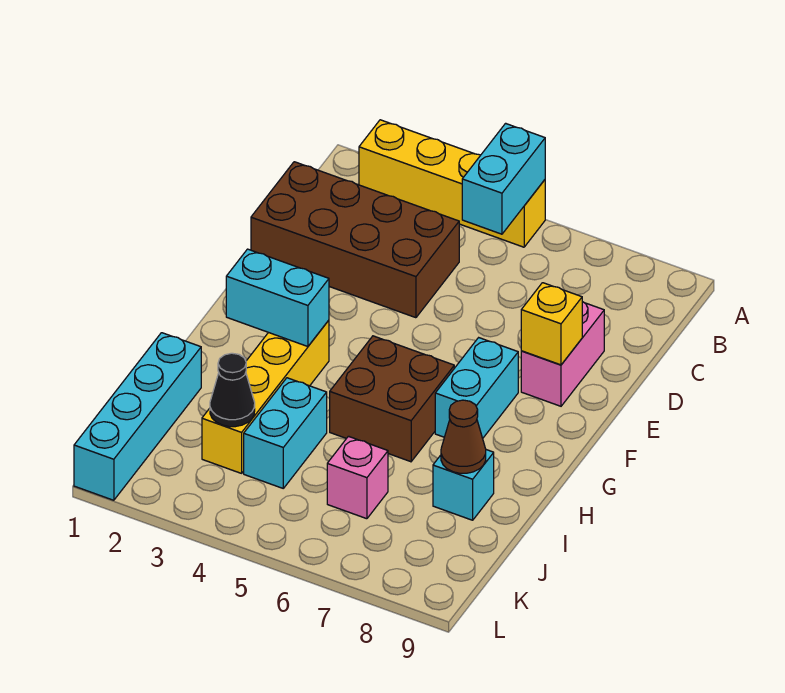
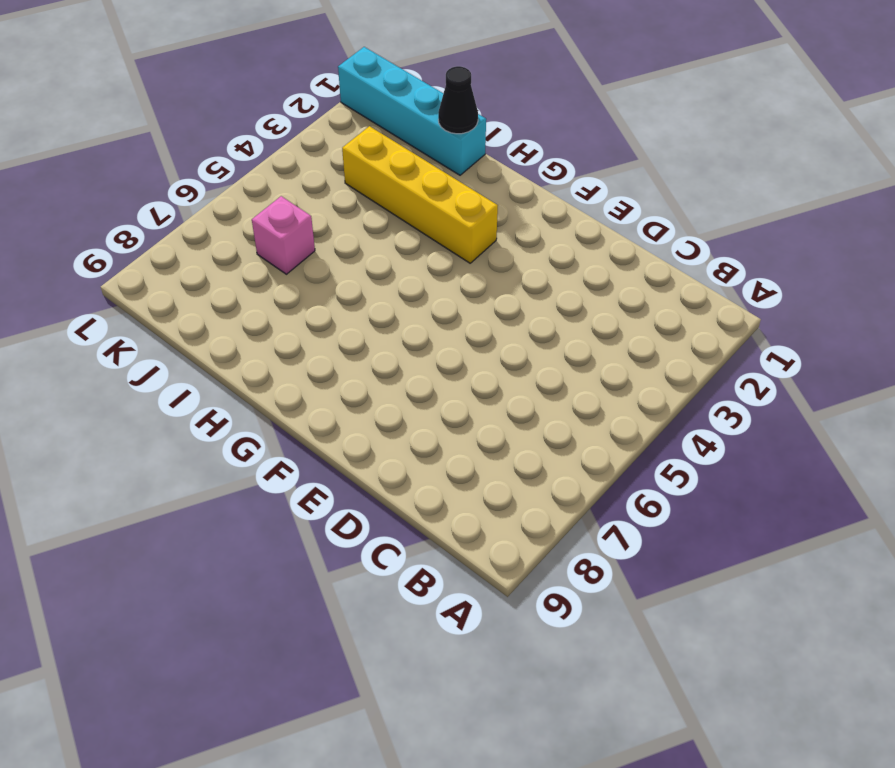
black 1x1 cone [438,66,478,134] -> black 1x1 cone moved to [210,353,255,427]
none -> yellow 1x4 brick [359,120,545,247]
none -> brown 2x4 brick [251,162,459,318]
none -> pink 1x2 brick [521,302,604,406]

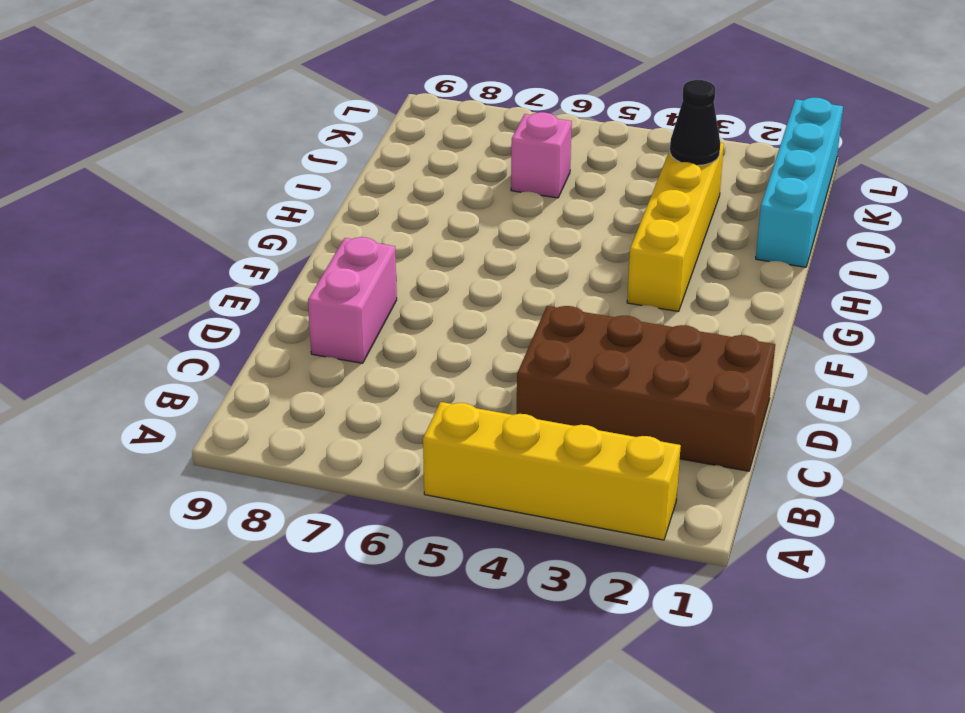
none -> cyan 1x2 brick [435,338,518,438]
none -> brown 2x2 brick [330,336,454,462]
none -> cyan 1x2 brick [244,378,327,488]

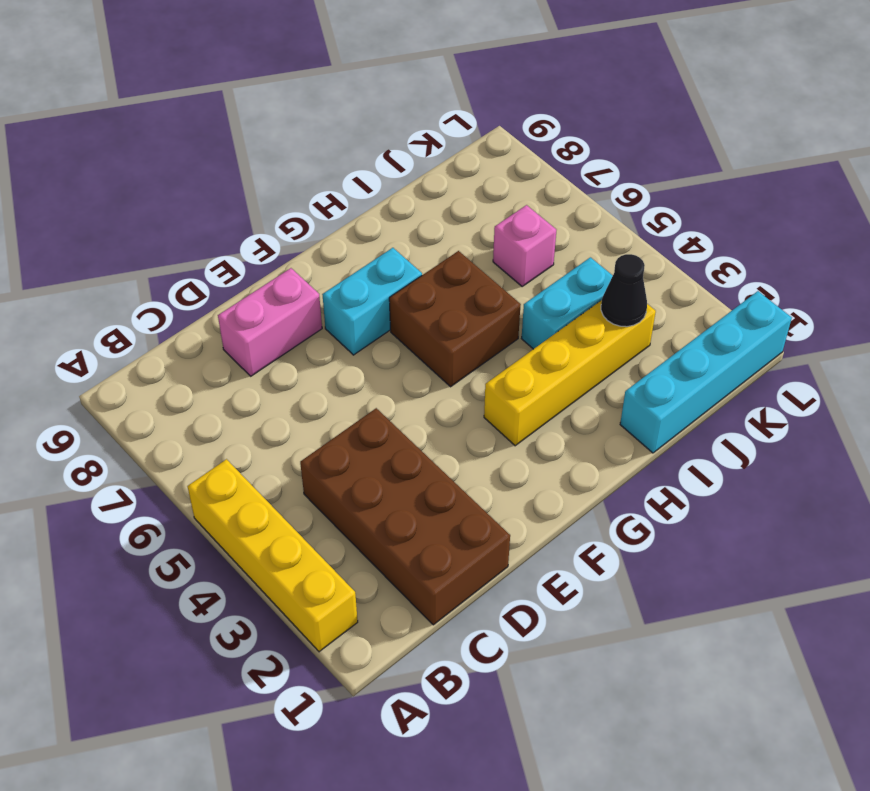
none -> cyan 1x1 brick [433,450,494,520]
none -> cyan 1x2 brick [462,123,545,234]
none -> yellow 1x1 brick [521,283,582,365]

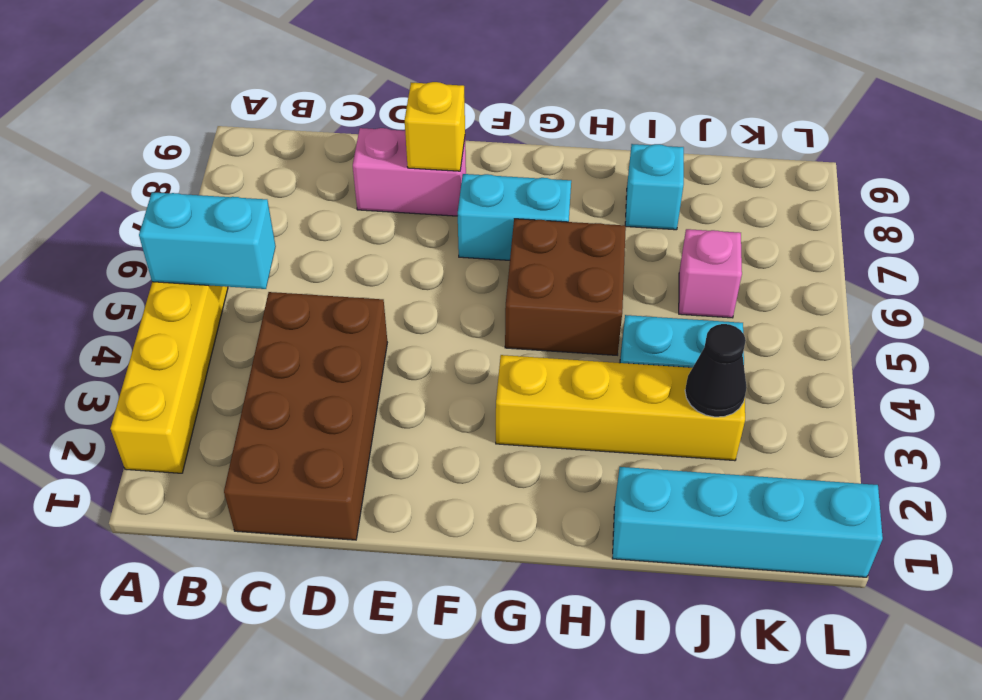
none -> cyan 1x2 brick [226,249,329,347]
none -> brown 1x1 cone [441,400,486,473]

